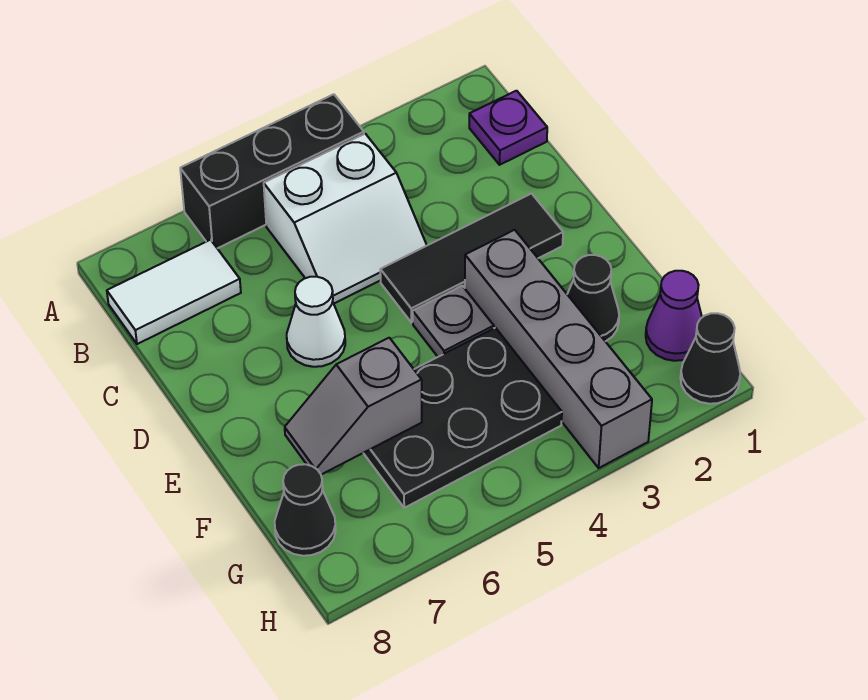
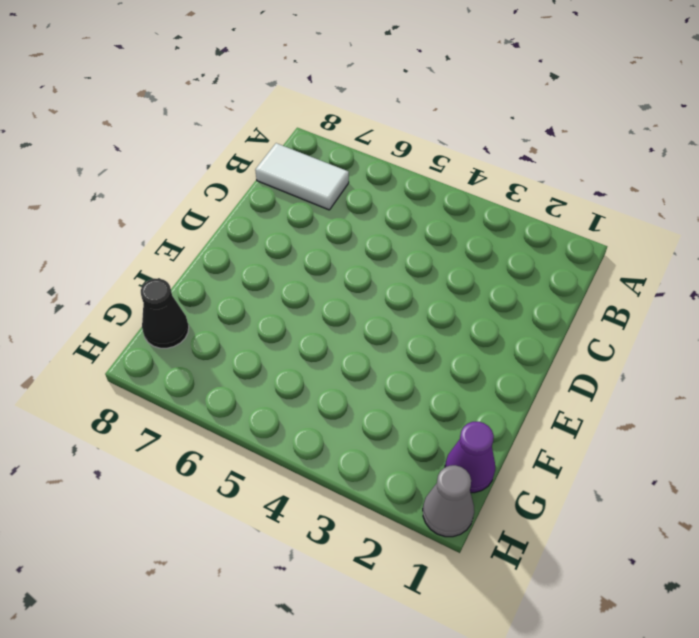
grey 1x1 cone [423,465,474,537] -> black 1x1 cone [680,313,740,404]
none -> black 1x3 brick [180,94,364,248]
none -> purple 1x1 plate [469,91,547,165]
none -> white 2x2 slope [264,134,427,303]

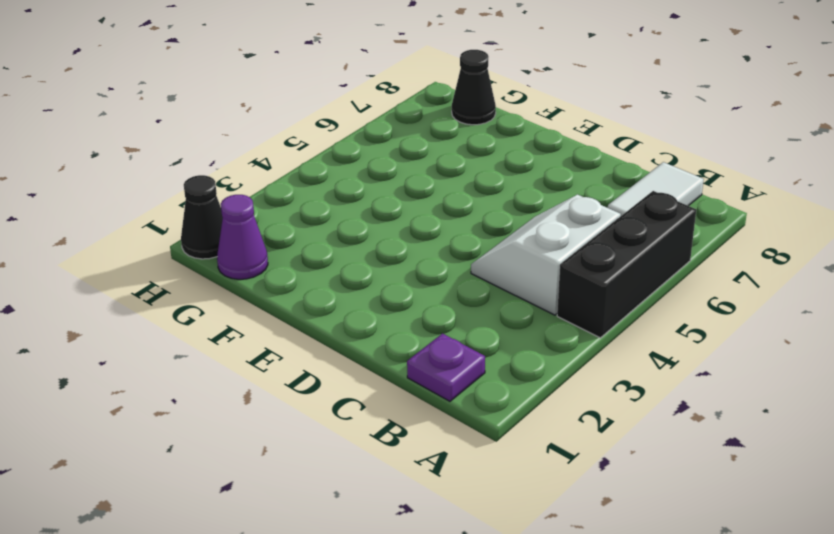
none -> black 1x3 tile [380,194,563,322]
none -> white 1x1 cone [287,277,345,367]
none -> grey 1x4 brick [465,230,652,468]

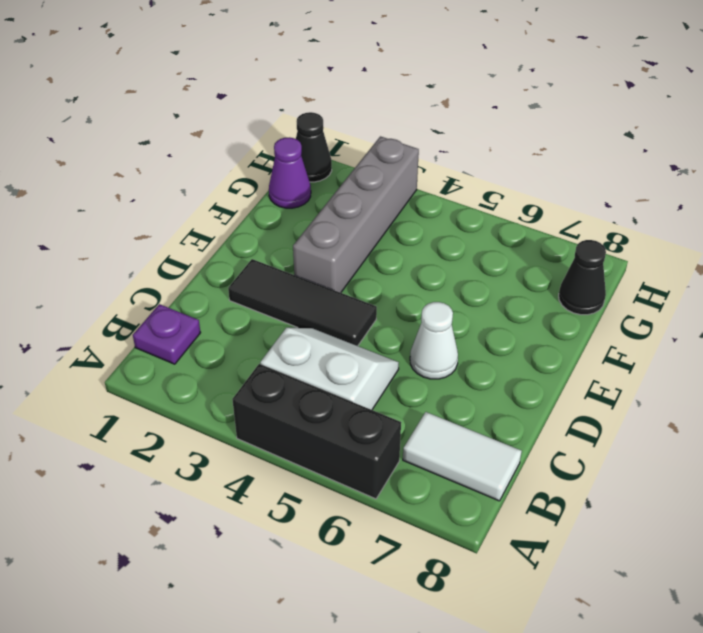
none -> grey 1x1 plate [413,286,494,357]
none -> black 1x1 cone [567,255,619,341]
none -> black 2x3 plate [364,328,562,508]

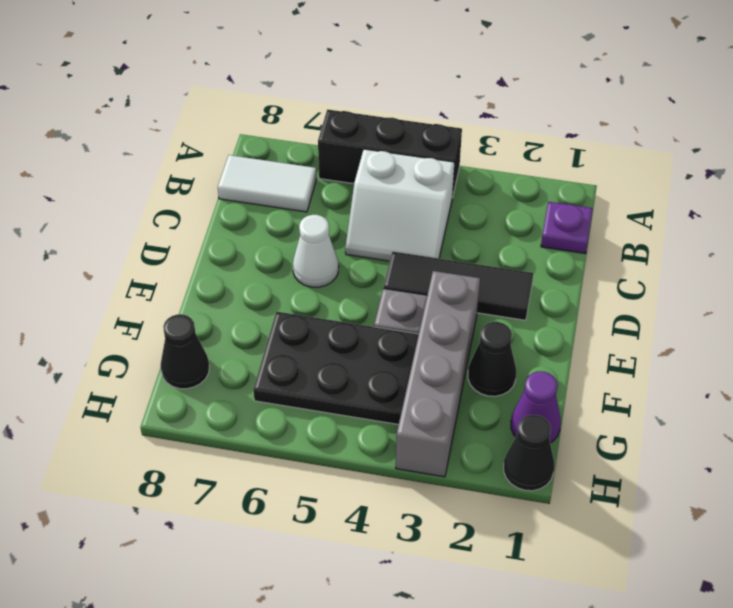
none -> grey 1x2 slope [285,338,422,475]

